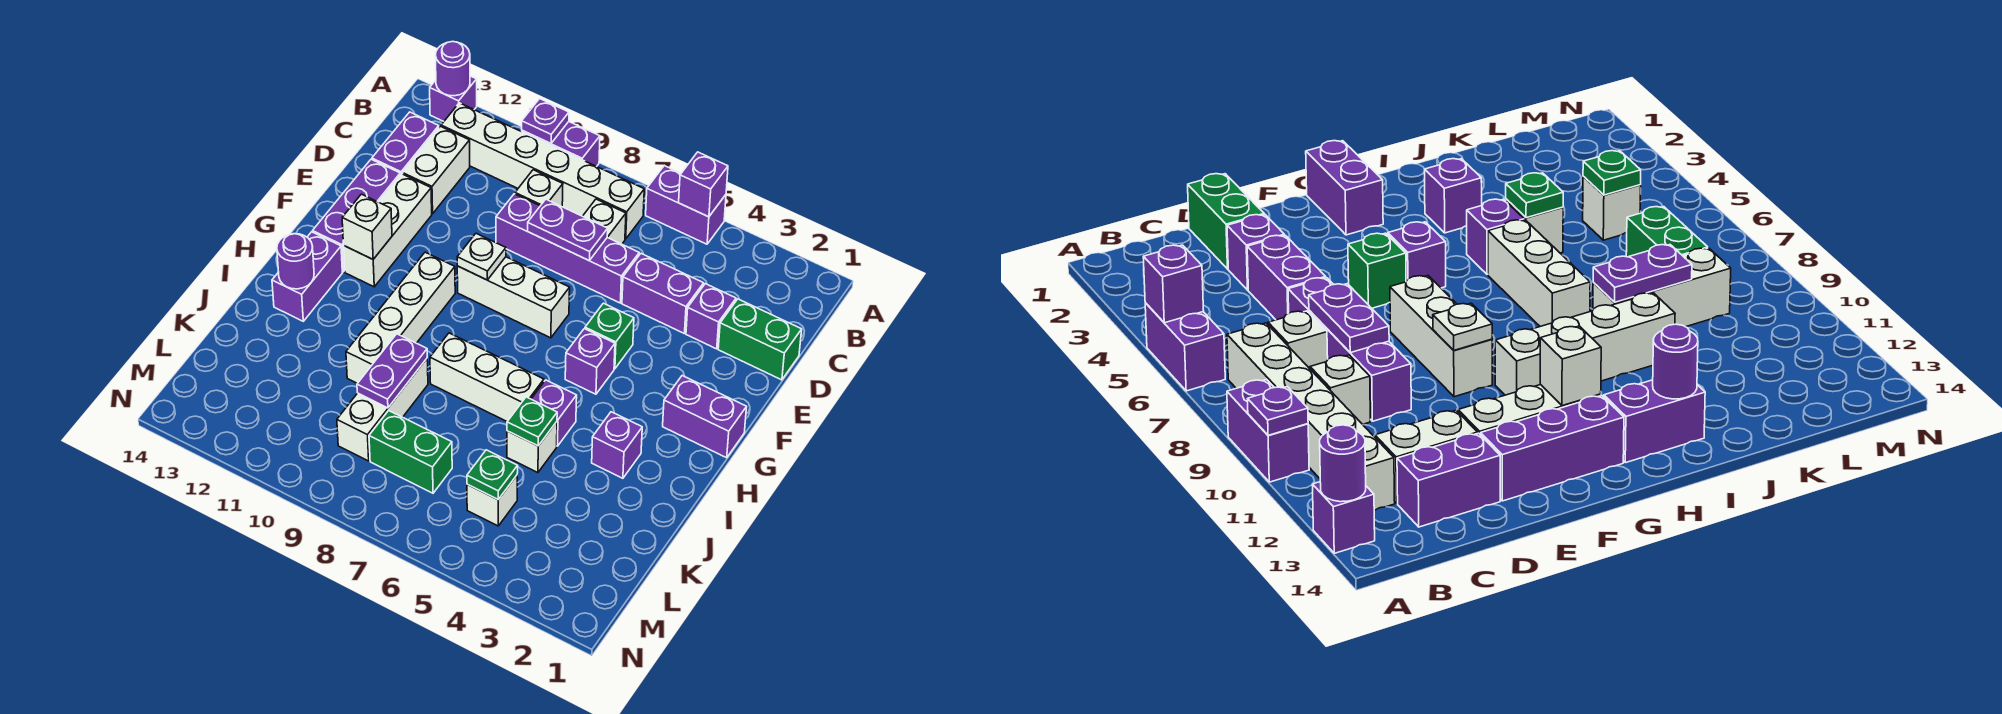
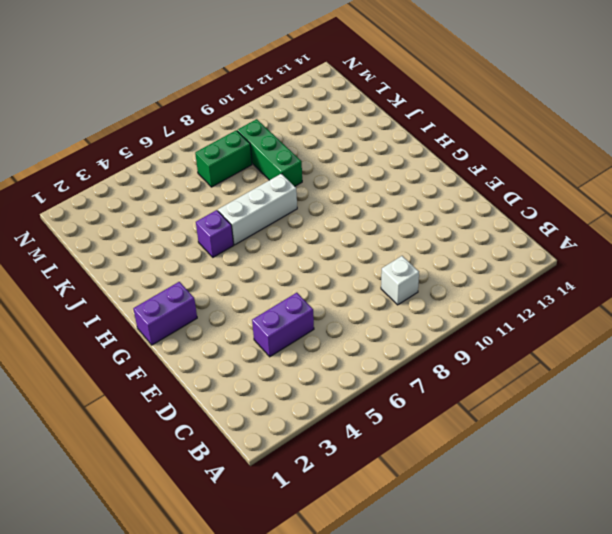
green 1x3 brick [237,119,302,186] -> white 1x3 brick [337,359,428,461]
none -> purple 1x2 brick [646,166,726,244]
none -> purple 1x2 brick [522,122,600,167]
none -> purple 1x1 brick [430,76,477,121]
none -> white 1x6 brick [441,103,644,239]

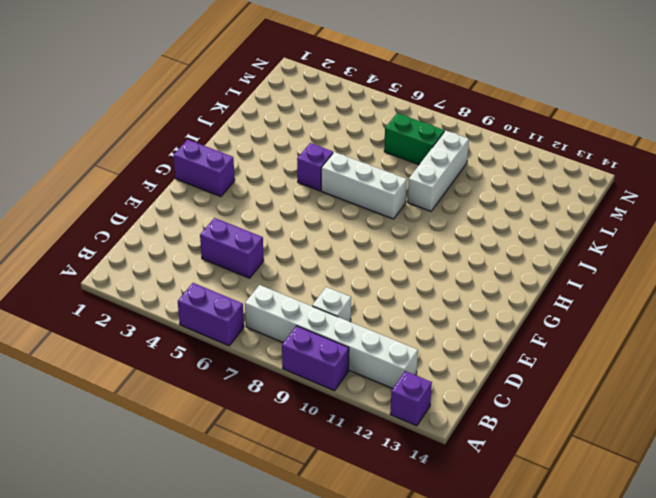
none -> white 1x1 brick [583,199,626,244]
none -> white 1x2 brick [403,126,470,214]
none -> purple 1x2 brick [372,112,439,175]
none -> green 1x2 brick [718,299,802,380]

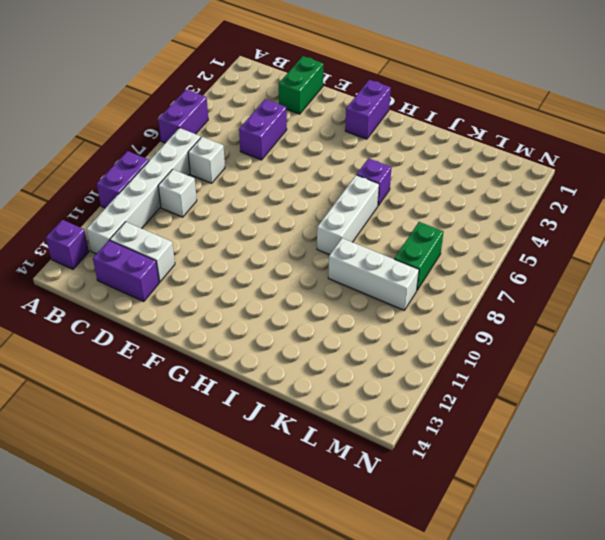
none -> purple 1x1 brick [686,284,736,349]
none -> purple 1x4 brick [496,194,639,303]
none -> white 1x3 brick [344,174,432,287]
none -> purple 1x3 brick [313,159,400,272]

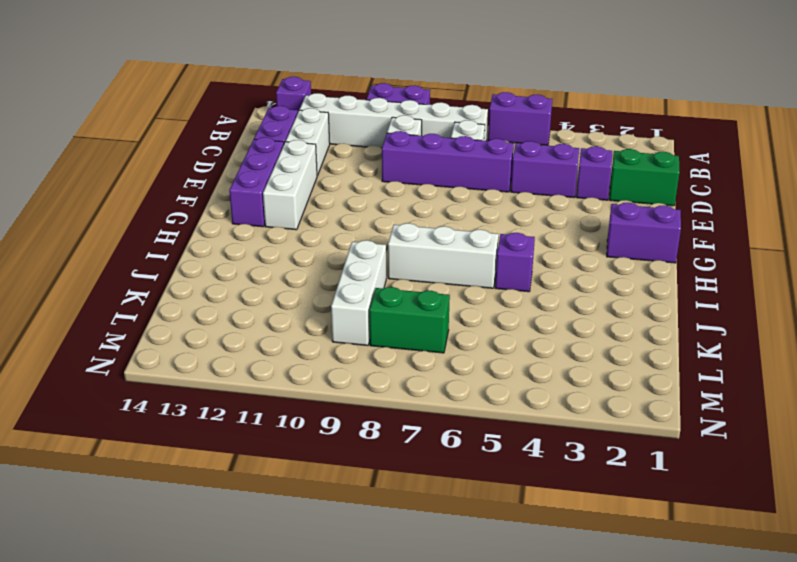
none -> green 1x1 brick [585,303,634,369]
none -> white 1x3 brick [457,257,570,338]
none -> purple 1x1 brick [565,329,615,394]
none -> white 1x4 brick [346,252,455,383]

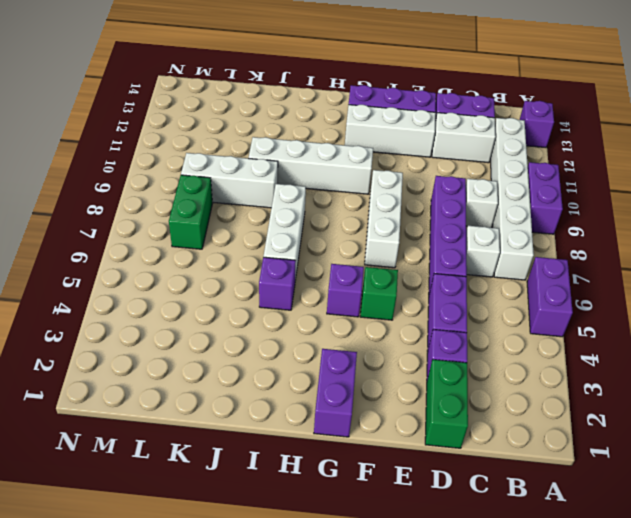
none -> purple 1x2 brick [272,232,342,321]
none -> purple 1x1 brick [592,412,642,478]
none -> white 1x1 brick [507,422,557,473]
none -> white 1x1 brick [467,475,517,526]

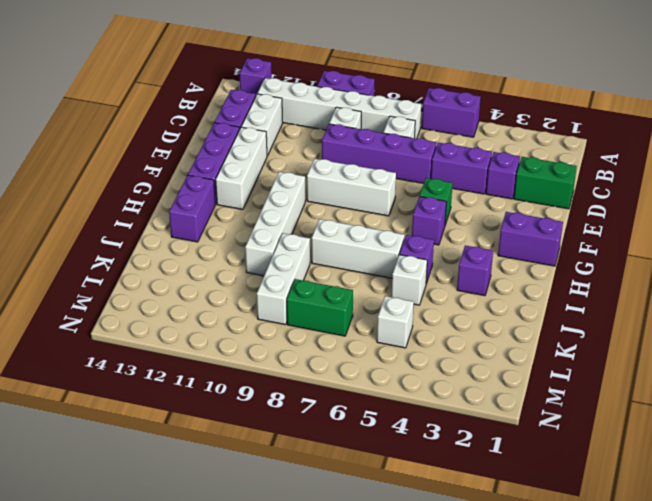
none -> purple 1x1 brick [679,152,728,217]
none -> purple 1x1 plate [522,99,569,143]
none -> purple 1x1 round brick [436,42,470,96]
none -> purple 1x2 plate [528,199,608,260]

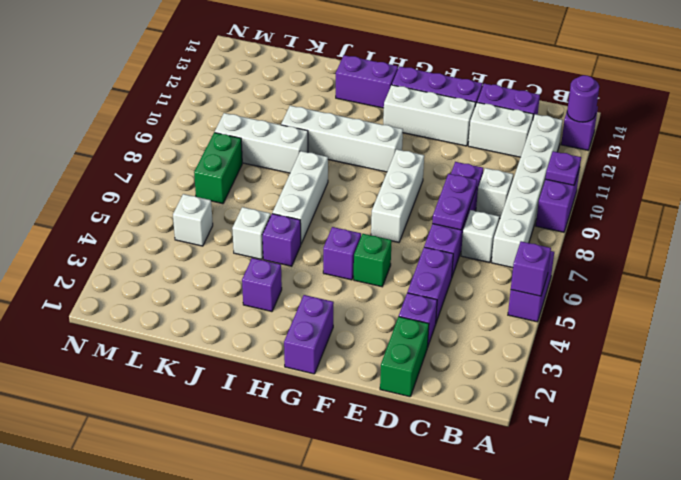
none -> white 1x1 plate [457,234,506,280]
none -> white 1x1 brick [342,194,392,259]
none -> purple 1x1 round brick [277,234,314,289]
none -> green 1x1 plate [507,397,557,446]

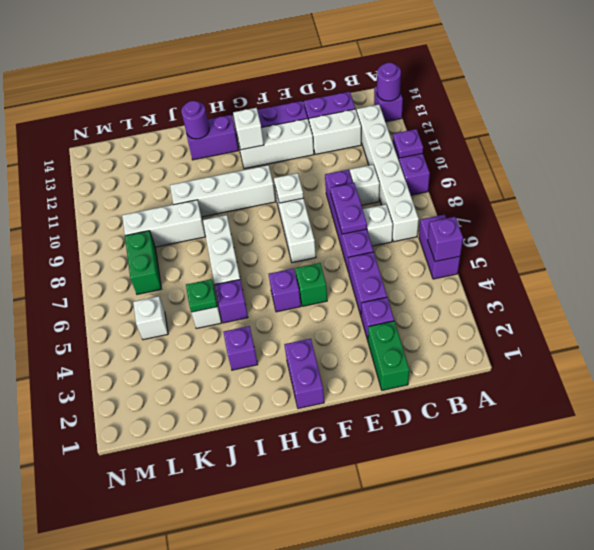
none -> purple 1x2 plate [357,334,427,408]
none -> green 1x1 plate [467,450,518,499]

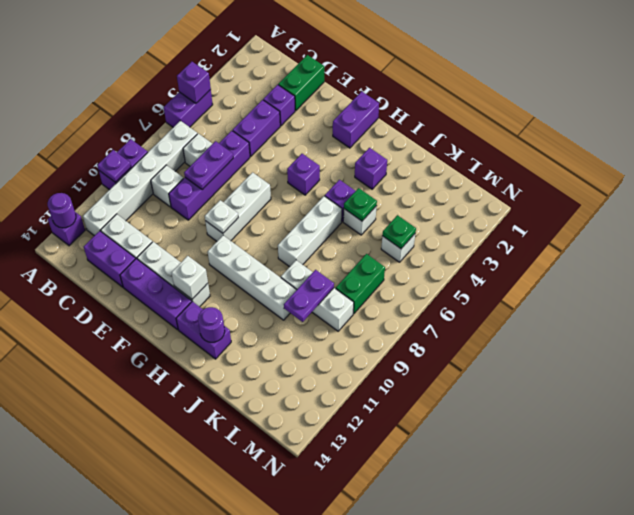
purple 1x2 plate [284,270,334,322] -> purple 1x2 plate turned to [357,334,427,408]
none -> green 1x1 brick [585,303,634,369]

